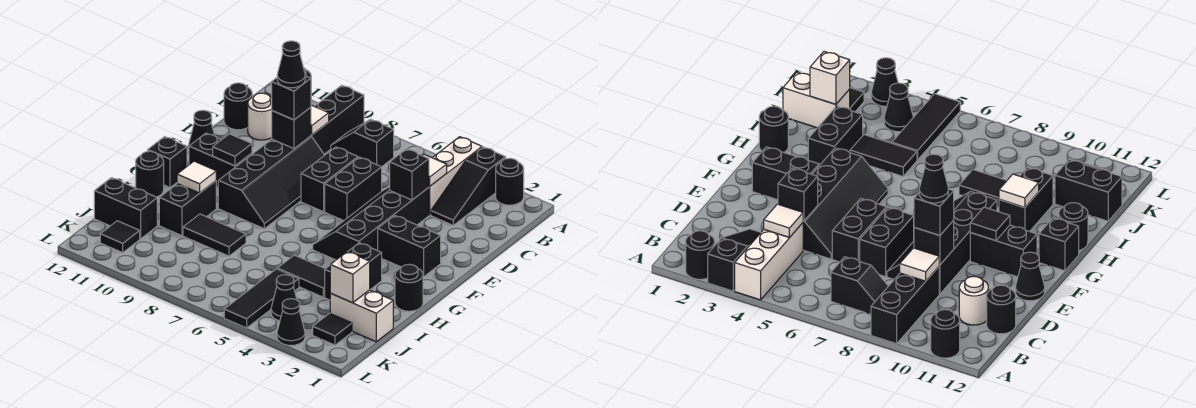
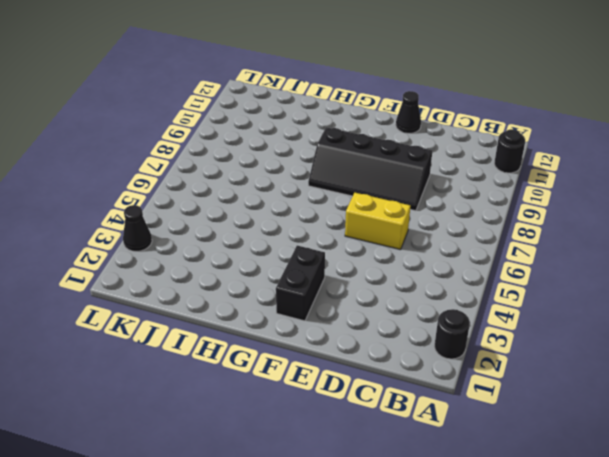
yellow 1x2 brick [345,193,410,250] -> black 1x2 brick [325,157,382,221]
none -> black 1x3 slope [431,147,506,225]
none -> white 1x3 brick [429,137,482,215]
none -> black 1x3 brick [311,85,364,154]
none -> black 1x2 slope [331,119,394,167]

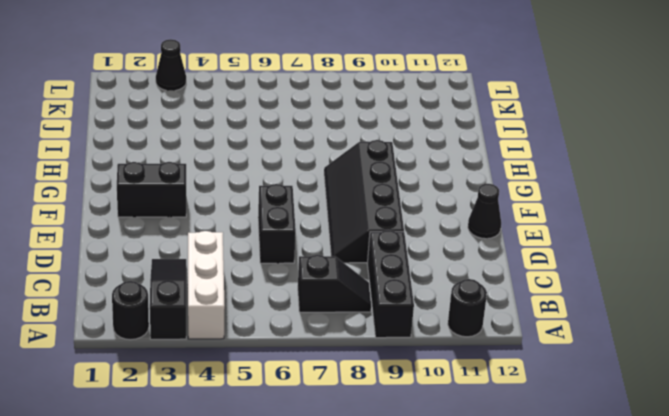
none -> white 1x1 round brick [248,93,272,140]
none -> black 1x1 round brick [224,83,252,130]
none -> black 2x4 slope [313,187,429,260]
none -> black 1x2 brick [301,147,358,212]

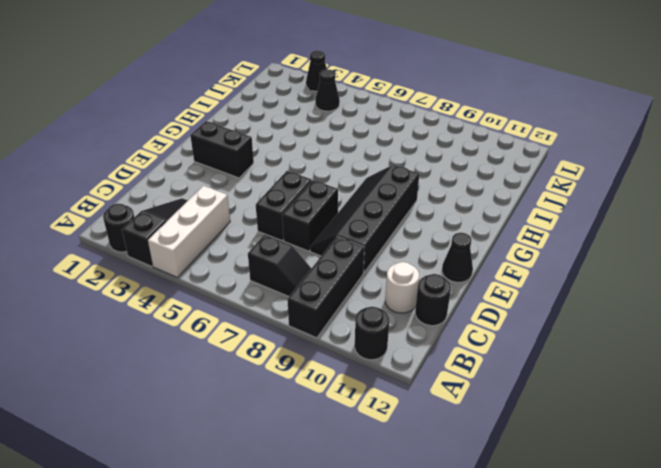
none -> black 2x4 slope [313,187,429,260]
none -> black 1x2 brick [189,133,252,187]
none -> black 1x1 brick [148,137,187,188]
none -> black 1x1 round brick [395,264,423,311]

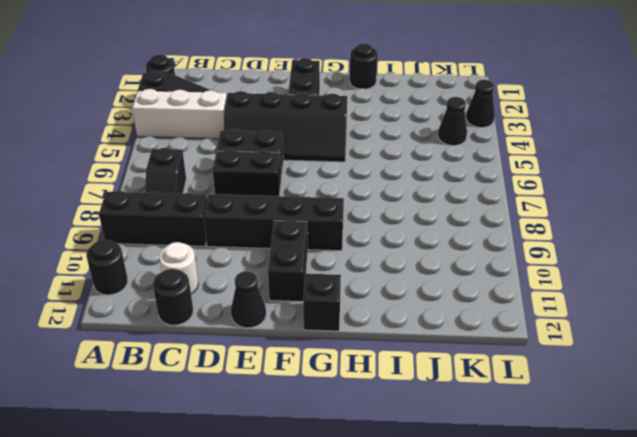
none -> black 1x2 brick [325,243,382,300]
none -> black 1x2 brick [159,181,216,236]
none -> black 1x1 round brick [136,151,164,197]
none -> black 1x2 tile [277,255,325,297]

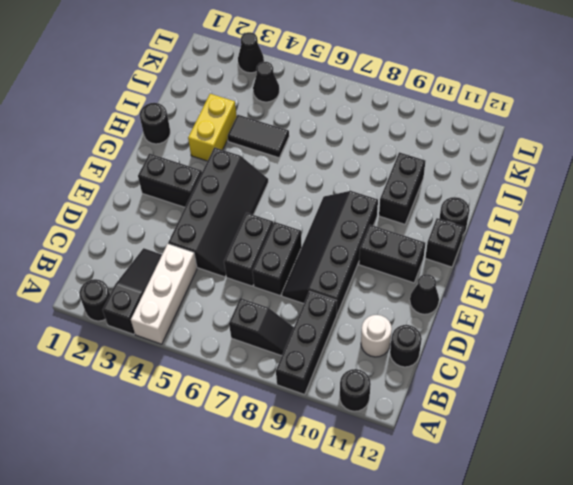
yellow 1x2 brick [188,94,237,161] -> black 1x2 brick [325,243,382,300]
none -> black 1x2 tile [183,214,246,256]
none -> white 1x2 brick [330,290,393,342]
none -> black 1x3 tile [224,269,299,328]
none -> black 1x2 brick [94,178,157,239]

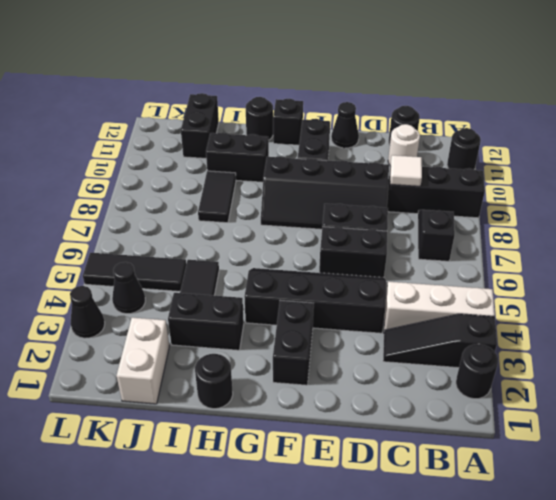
none -> black 1x1 tile [313,313,352,345]
none -> black 1x1 tile [100,221,140,253]
none -> white 1x1 tile [423,154,447,186]
none -> black 1x1 brick [390,149,429,200]

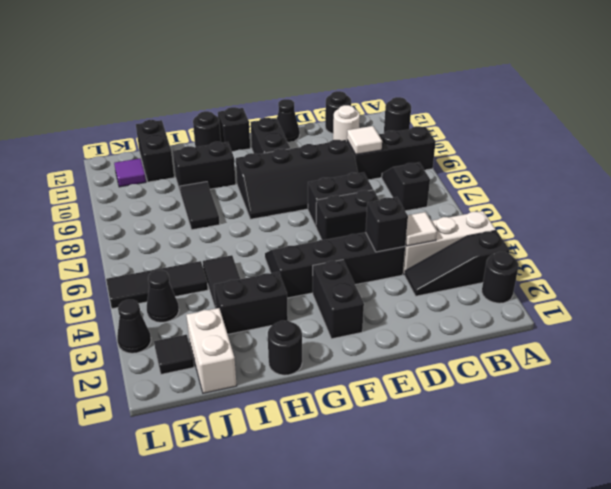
purple 1x1 tile [114,158,146,187] -> black 1x1 tile [100,221,140,253]
none -> black 1x1 brick [272,107,311,149]
none -> black 1x1 tile [213,134,252,166]
none -> white 1x1 tile [177,161,216,193]
none -> white 1x1 brick [330,252,370,303]

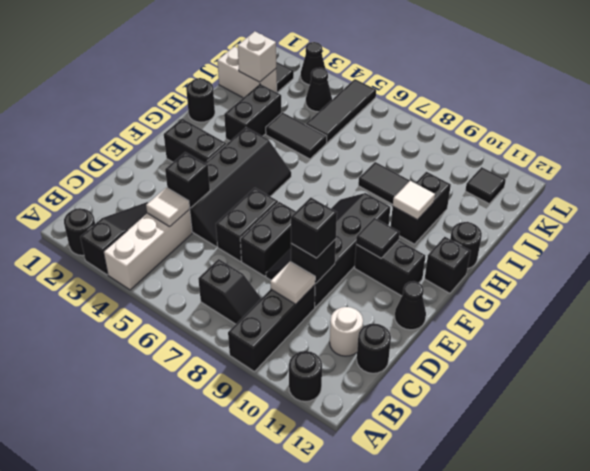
none -> black 1x2 brick [94,178,157,239]
none -> black 1x1 cone [277,41,305,88]

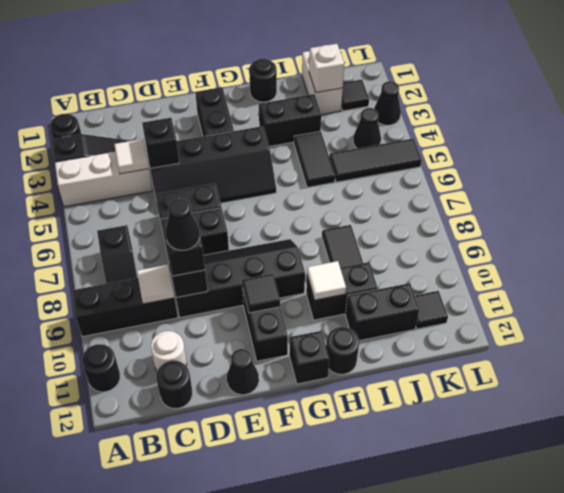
black 1x2 brick [345,283,419,341] -> black 1x2 brick turned to [94,178,157,239]

